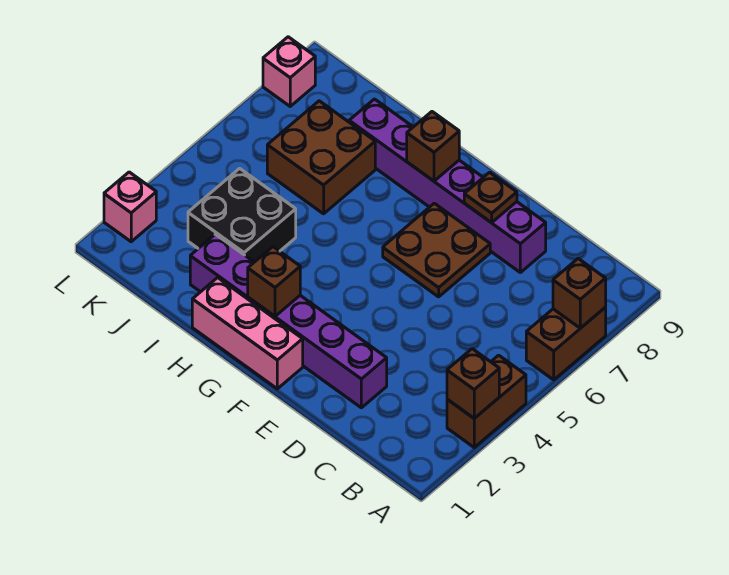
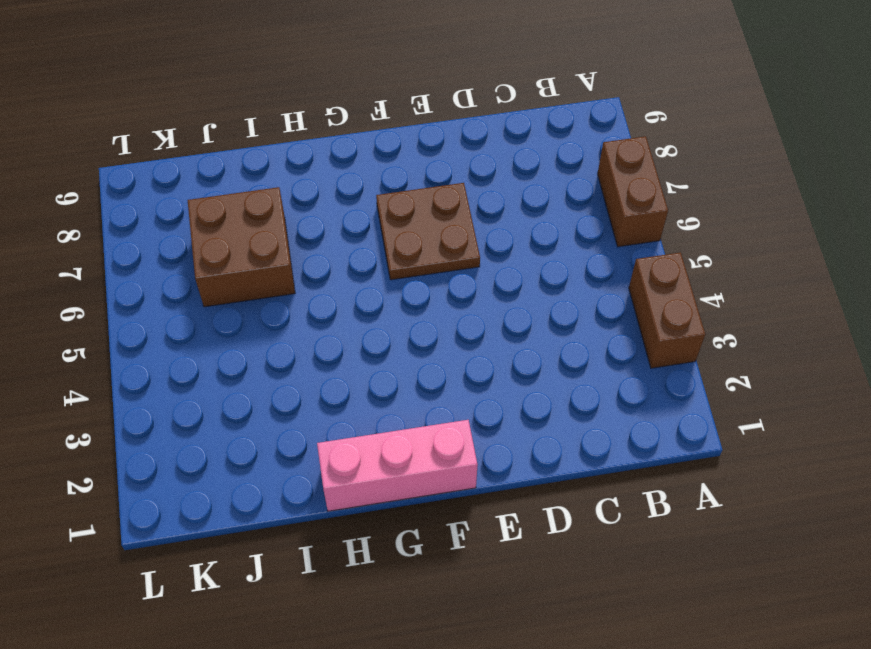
none -> purple 1x6 brick [190,234,387,408]
none -> purple 1x6 brick [349,99,546,272]
none -> black 2x2 brick [188,168,296,262]

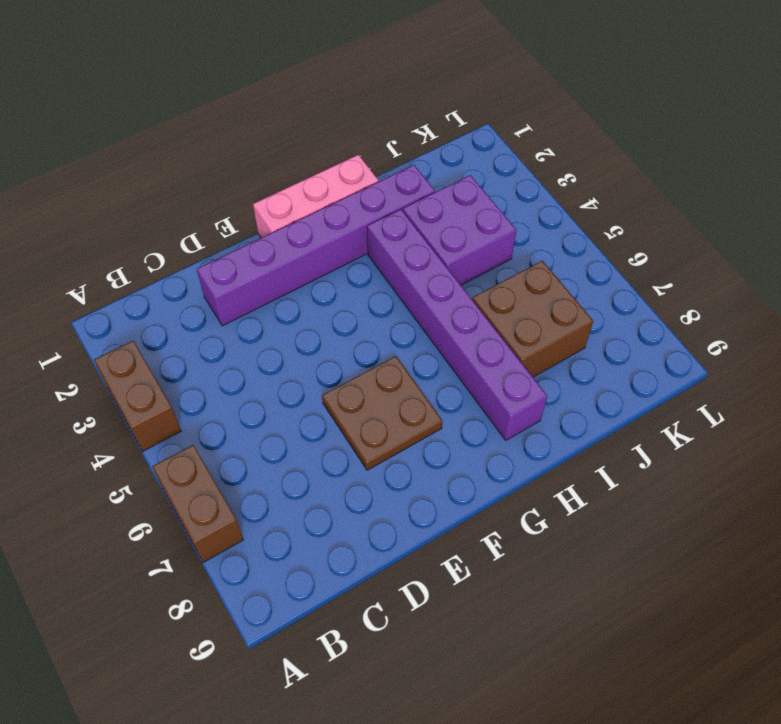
purple 1x6 brick [367,209,547,440] -> purple 1x6 brick turned to [349,99,546,272]
purple 2x2 brick [403,175,516,285] -> black 2x2 brick [188,168,296,262]
none -> pink 1x1 brick [104,172,156,242]
none -> pink 1x1 brick [263,37,315,106]
none -> brown 1x1 brick [447,349,499,418]

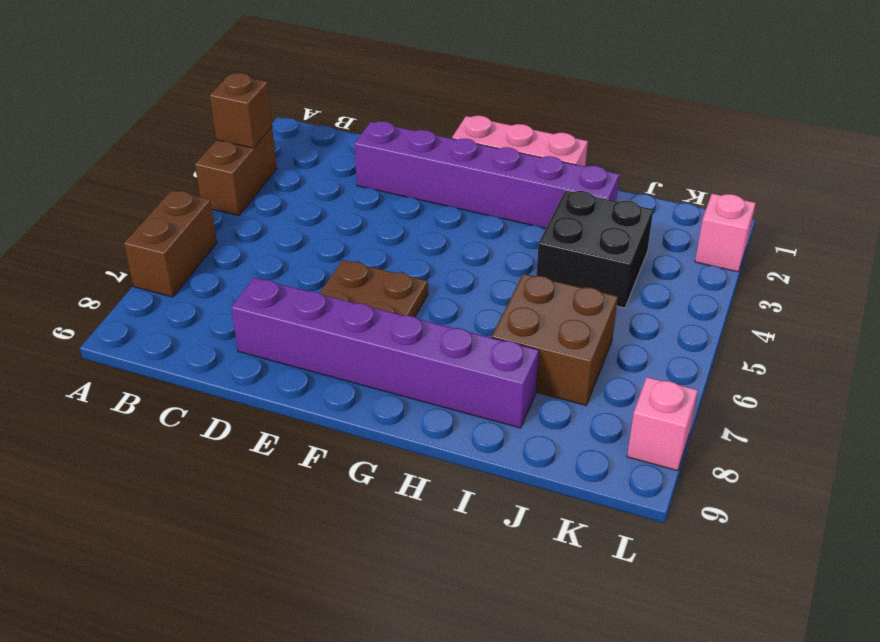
none -> brown 1x1 brick [553,259,606,328]
none -> brown 1x1 plate [464,172,517,223]
none -> brown 1x1 brick [248,247,300,316]

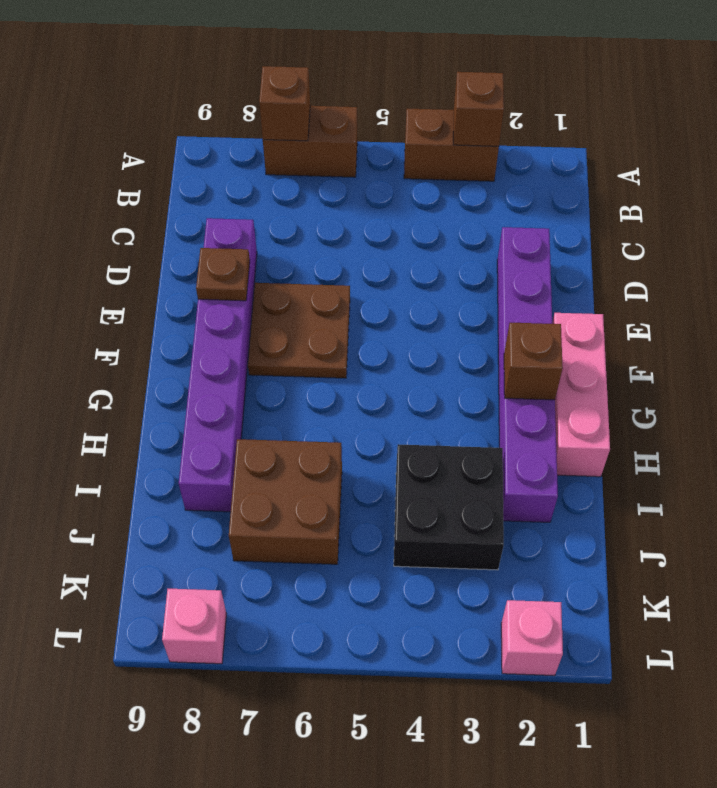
none -> brown 1x1 brick [407,112,459,181]

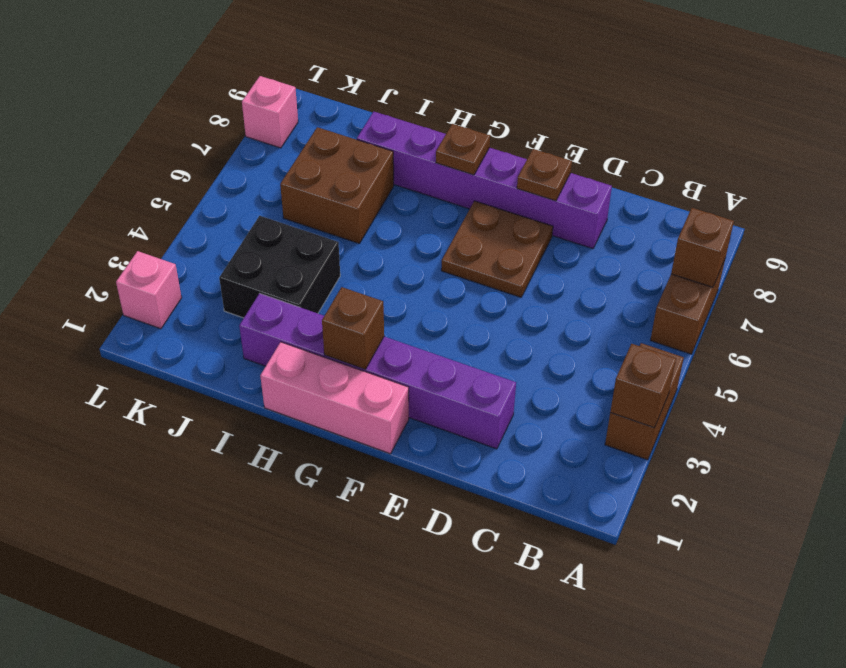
brown 1x1 plate [436,124,490,175] -> brown 1x1 brick [407,112,459,181]

